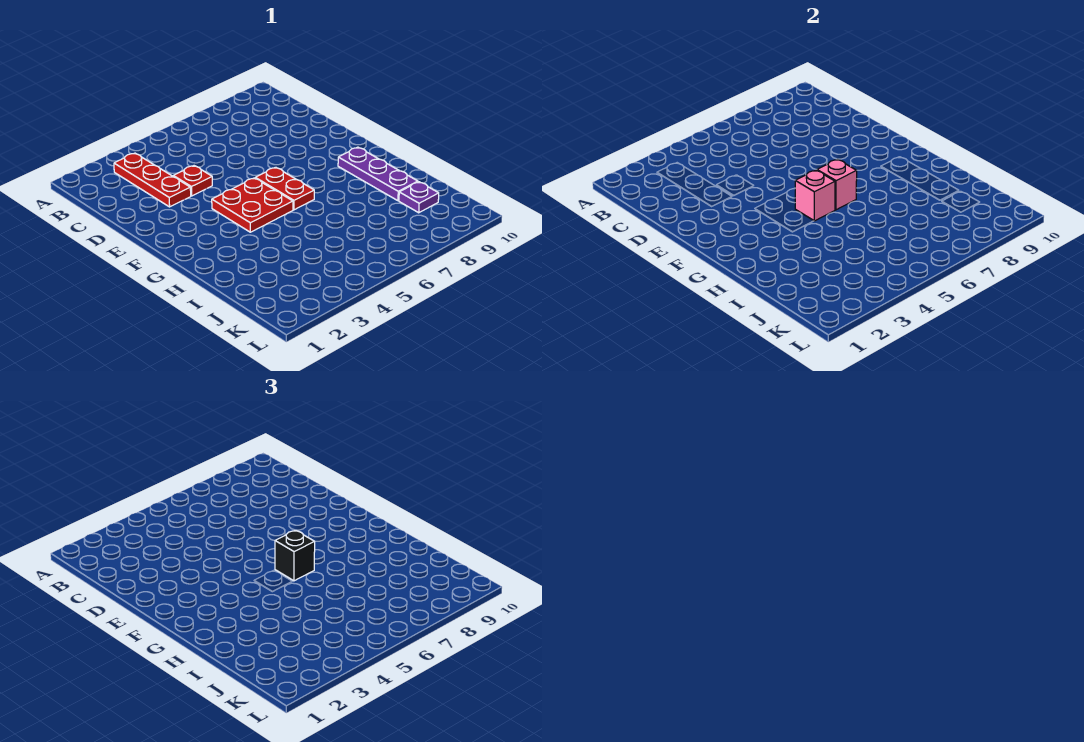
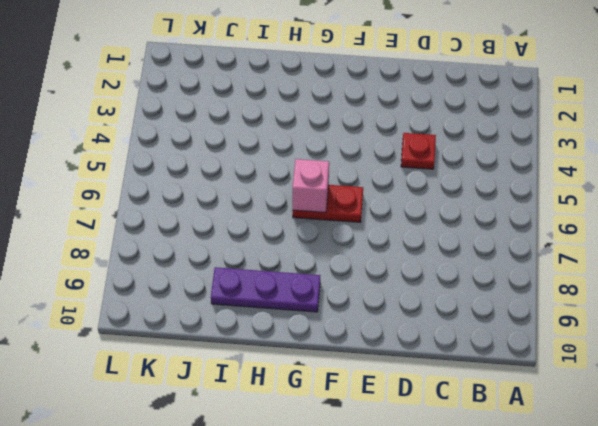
none -> red 1x3 plate [114,153,191,207]
none -> red 2x2 plate [212,178,293,232]

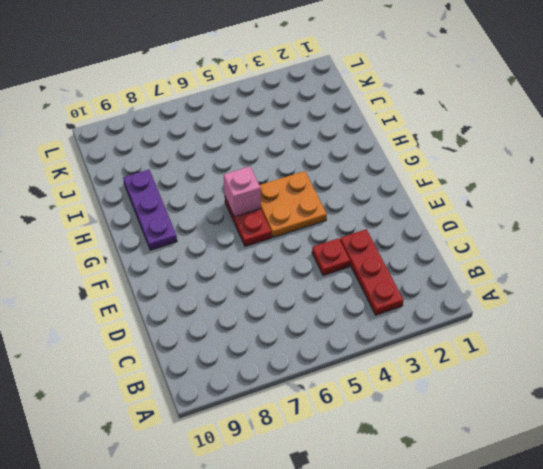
orange 2x2 plate [259,171,327,237] -> red 2x2 plate [212,178,293,232]
none -> purple 1x1 plate [399,182,439,213]
none -> pink 1x1 brick [795,170,835,221]

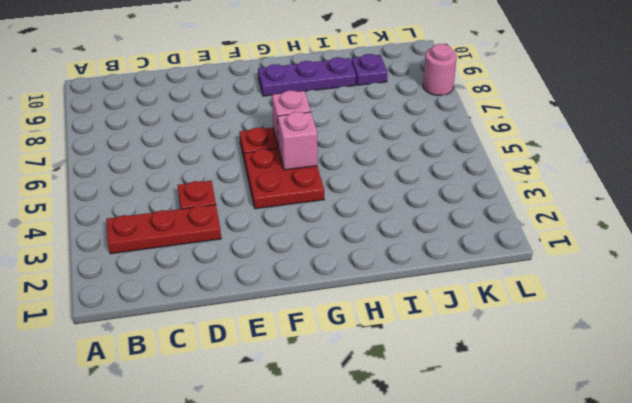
pink 1x1 round brick [423,44,457,96] -> none
none -> black 1x1 brick [275,530,315,581]

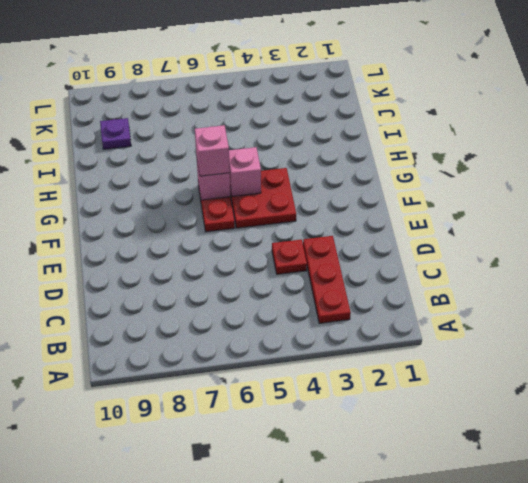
pink 1x1 brick [195,125,230,176] -> black 1x1 brick [275,530,315,581]
none -> purple 1x3 plate [338,147,418,201]

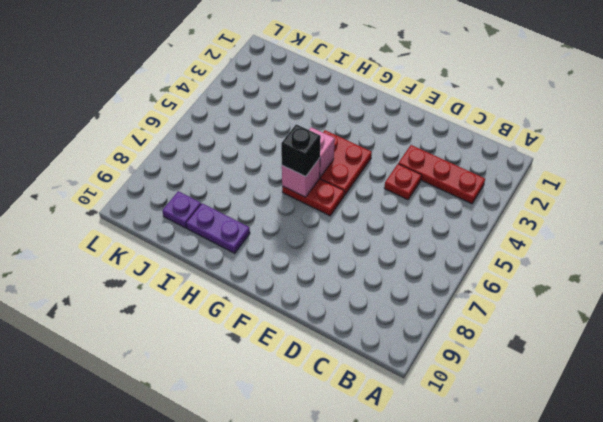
purple 1x2 plate [186,203,250,253] -> purple 1x3 plate [338,147,418,201]

